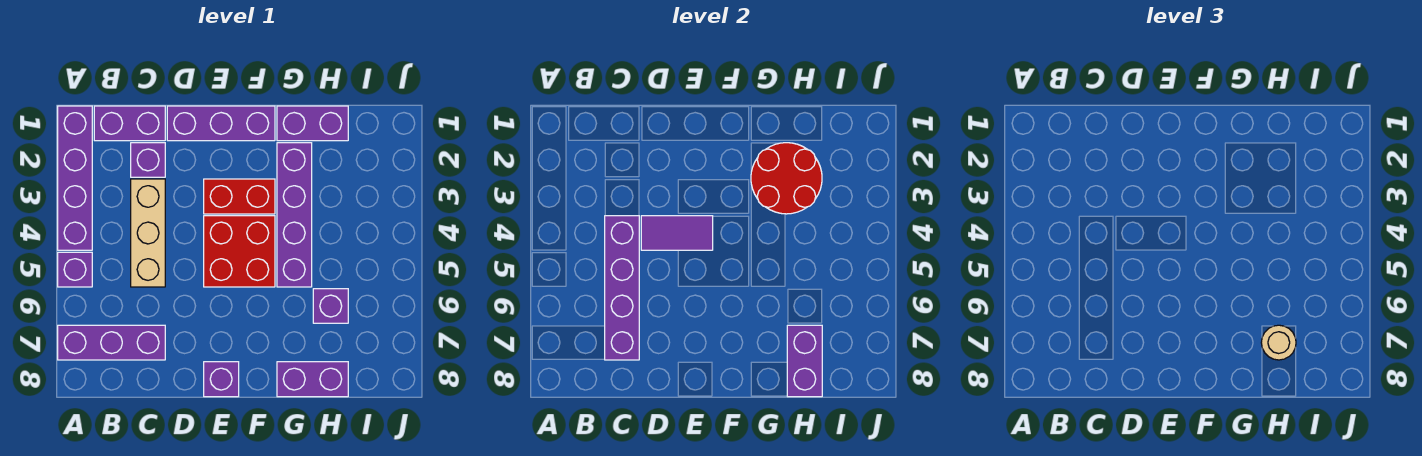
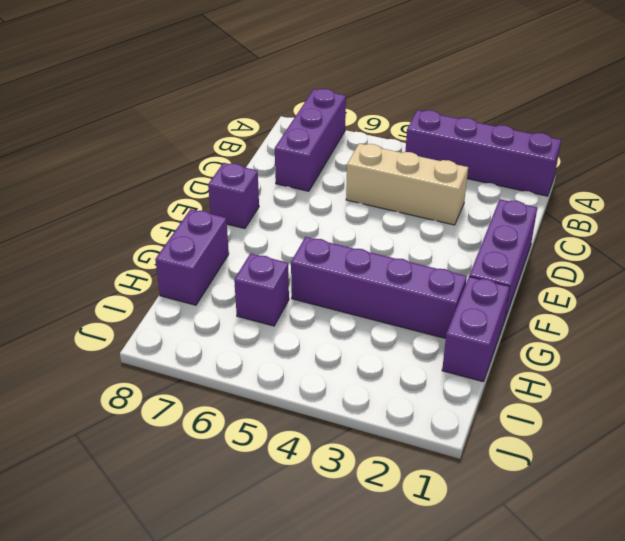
none -> purple 1x1 brick [58,252,92,287]
none -> purple 1x2 brick [94,106,165,141]
none -> purple 1x1 brick [131,143,165,177]

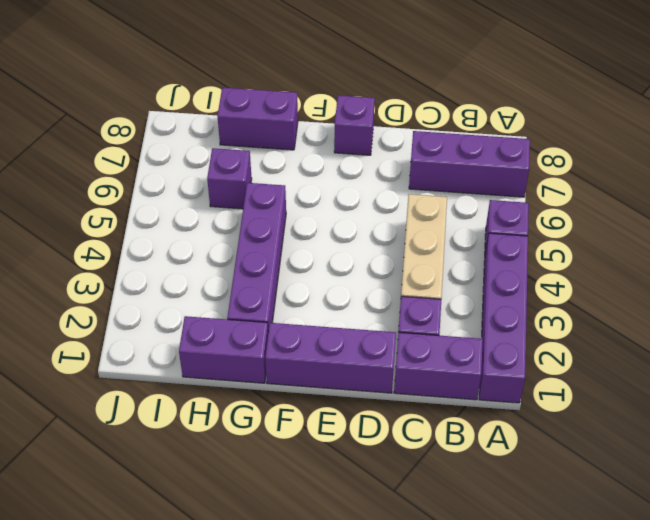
none -> red 1x2 brick [204,179,275,214]
none -> red 2x2 brick [204,216,275,287]
none -> purple 1x4 brick [605,216,639,360]

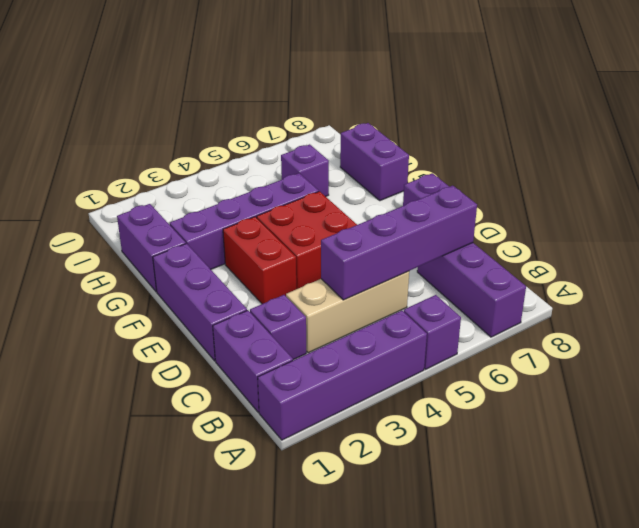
none -> purple 1x2 tile [641,216,713,250]
none -> red 2x2 round brick [751,143,822,214]
none -> purple 1x2 brick [787,325,822,397]

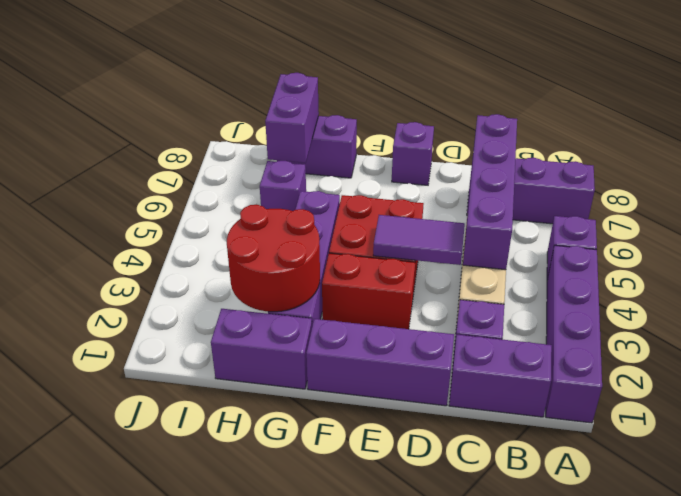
none -> tan 1x1 round brick [1261,325,1296,360]

